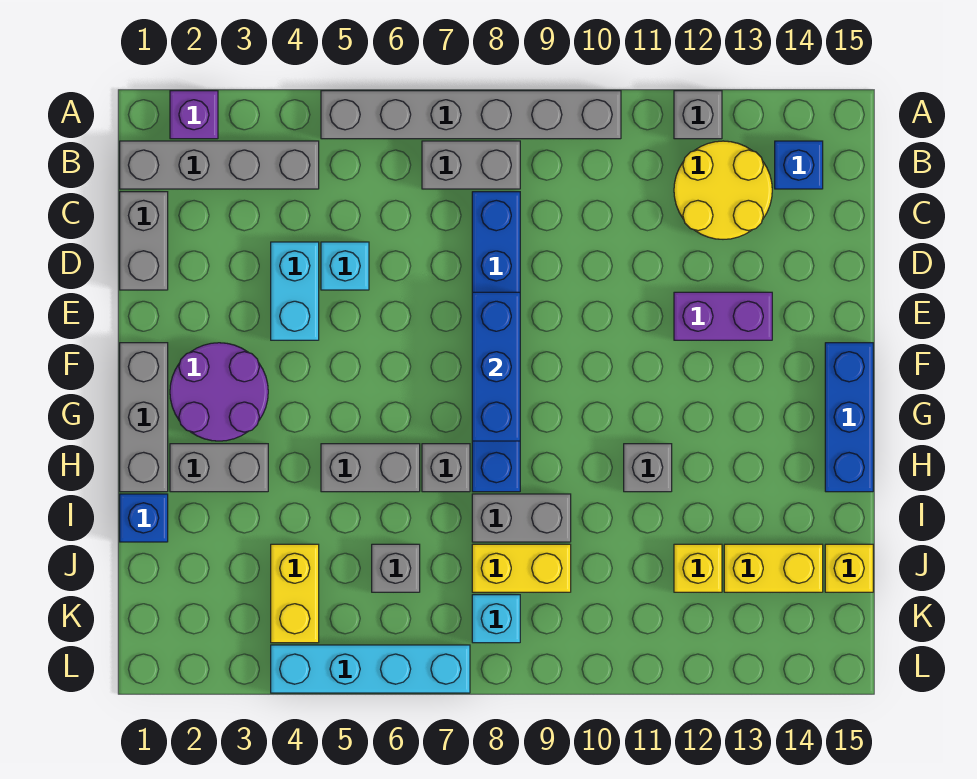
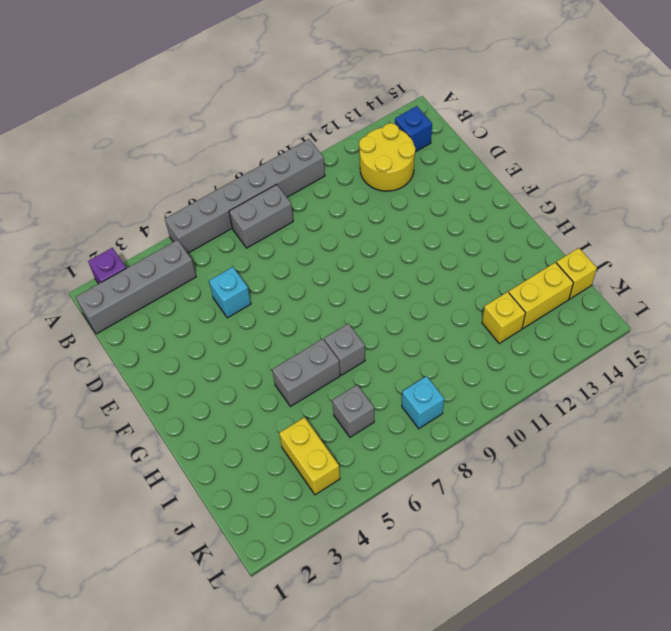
none -> grey 1x1 brick [674,91,722,139]
none -> grey 1x2 brick [120,192,168,290]
none -> blue 1x6 brick [472,192,520,492]
none -> cyan 1x2 brick [271,242,319,340]

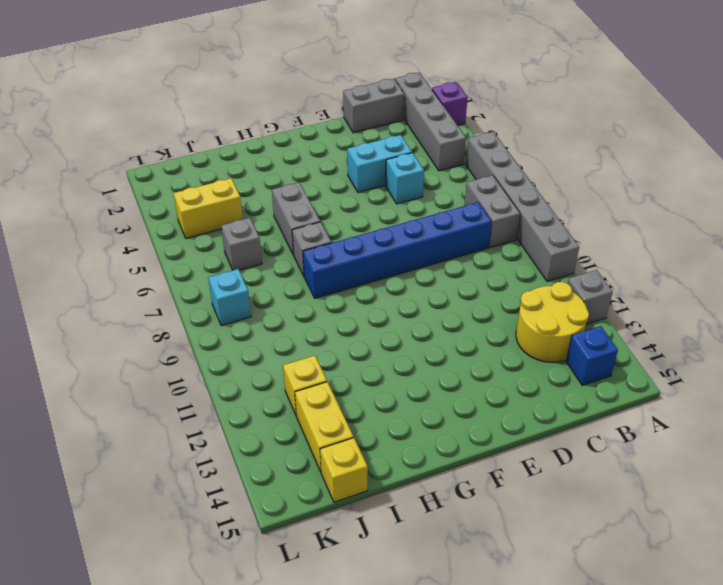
none -> purple 1x2 brick [674,292,772,340]
none -> grey 1x3 brick [120,343,168,492]
none -> purple 2x2 round brick [170,343,268,441]
none -> blue 1x3 brick [825,343,873,492]

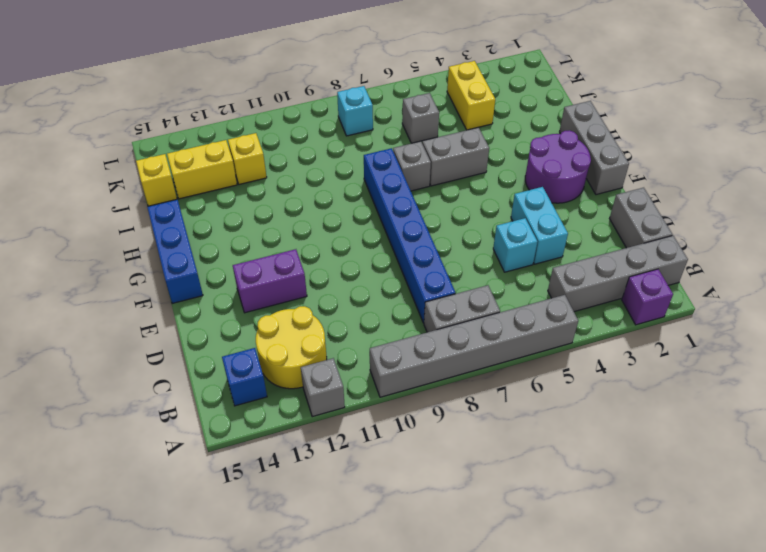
none -> grey 1x2 brick [170,444,268,492]
none -> grey 1x1 brick [624,444,672,492]
none -> blue 1x1 brick [120,494,168,542]
none -> grey 1x2 brick [472,494,571,542]

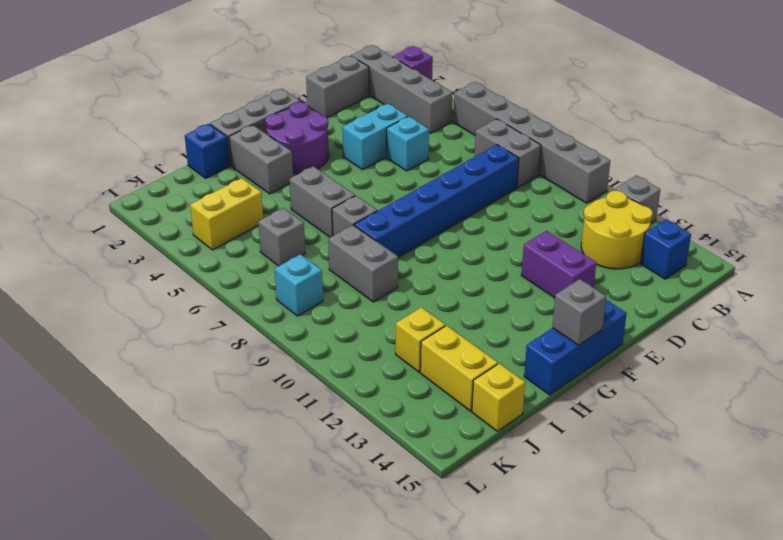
grey 1x1 brick [552,279,606,345] -> grey 1x1 brick moved to [624,444,672,492]
none -> yellow 1x2 brick [472,544,571,592]
none -> cyan 1x4 brick [271,645,470,693]
none -> blue 1x3 brick [472,292,520,441]

